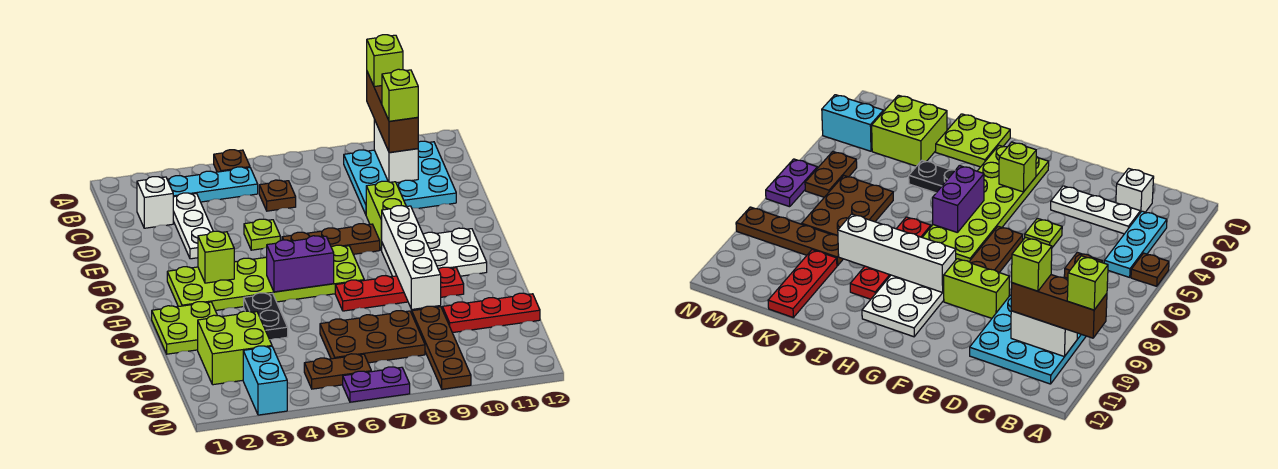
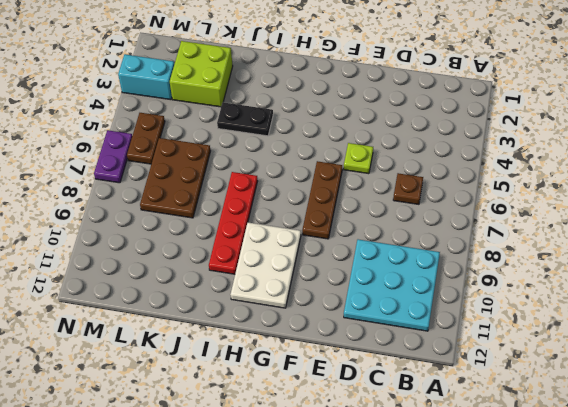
none -> brown 1x1 plate [214,150,250,172]
none -> cyan 1x3 plate [167,167,258,202]
none -> white 1x1 brick [137,177,173,228]

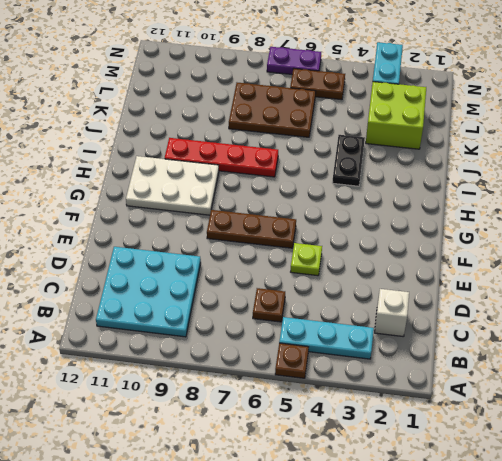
none -> white 1x3 plate [173,193,213,259]
none -> lime 1x2 brick [366,181,406,250]
none -> lime 2x6 plate [167,245,364,311]

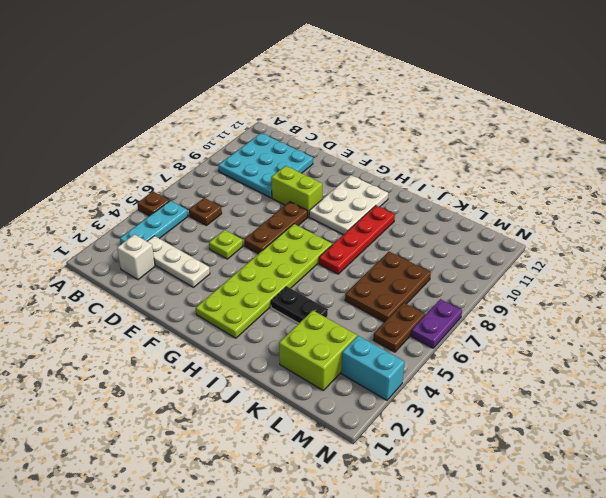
none -> lime 2x2 plate [152,302,217,354]
none -> brown 1x4 plate [412,306,471,389]
none -> red 1x3 plate [442,293,540,333]

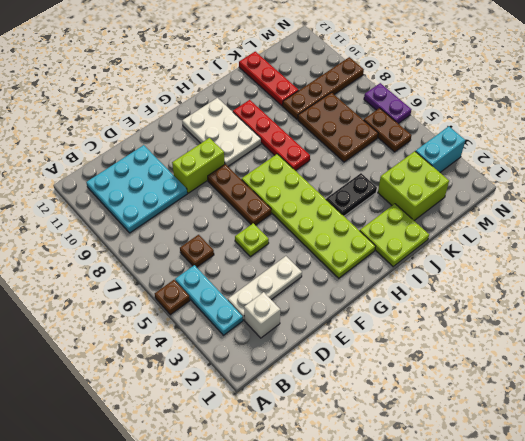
none -> white 1x2 brick [374,120,418,183]
none -> lime 1x1 brick [198,231,234,283]
none -> white 1x4 brick [382,206,441,309]

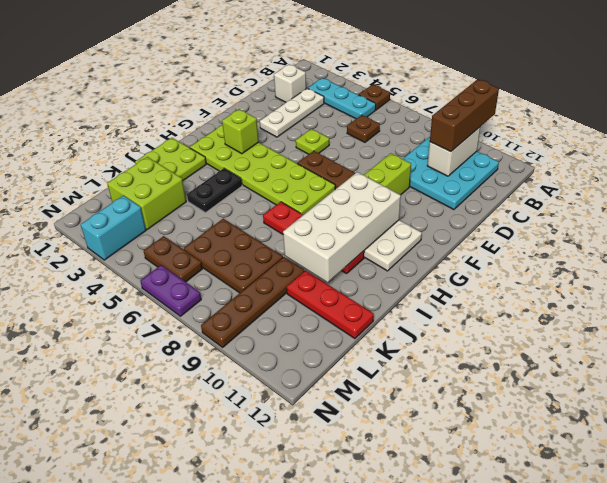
white 2x4 brick [283,172,401,282] -> white 1x4 brick [382,206,441,309]
none -> purple 1x2 brick [267,236,334,292]
none -> lime 1x1 brick [367,35,403,87]
none -> lime 1x1 brick [382,69,418,121]

